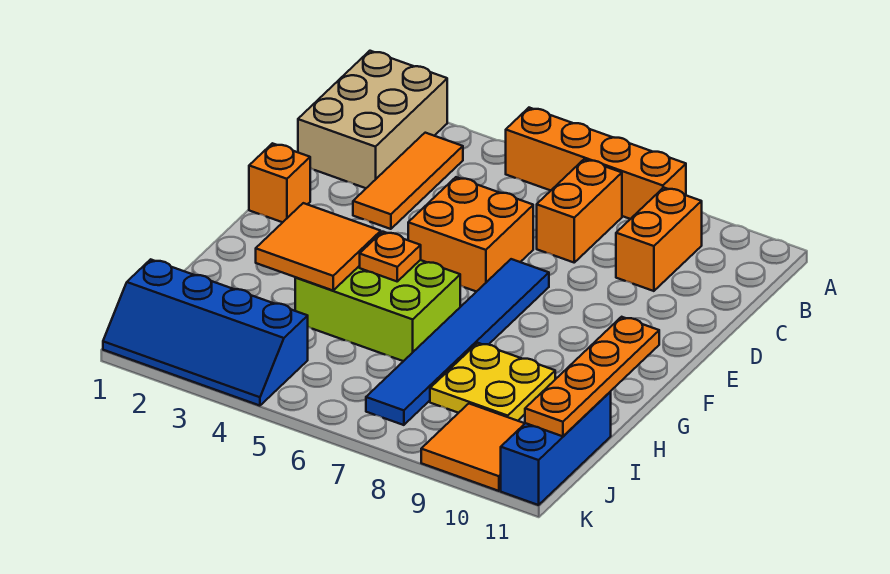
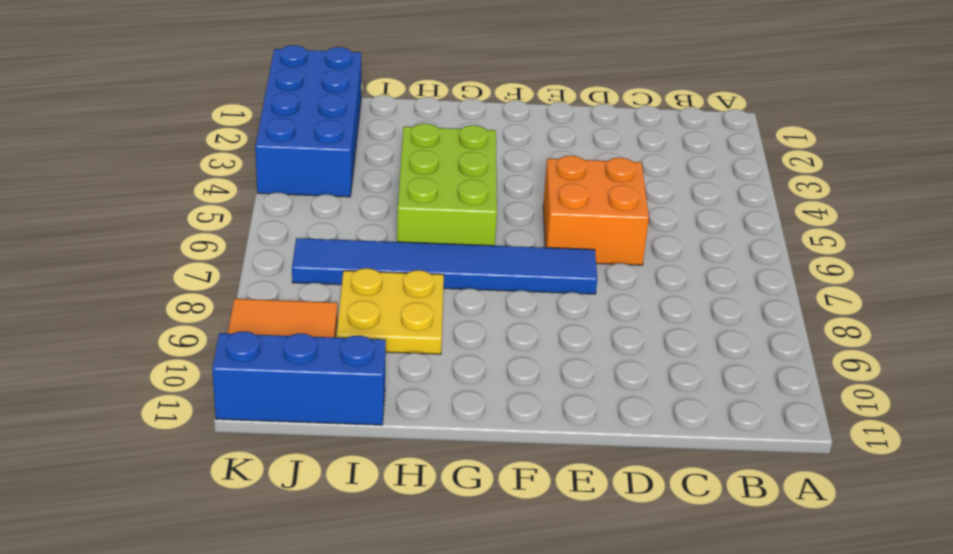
blue 2x4 brick [255,45,361,197] -> blue 2x4 slope [103,259,308,406]
none -> tan 2x3 brick [298,51,447,188]
none -> orange 1x4 brick [506,108,686,219]
none -> orange 1x3 tile [353,133,463,229]

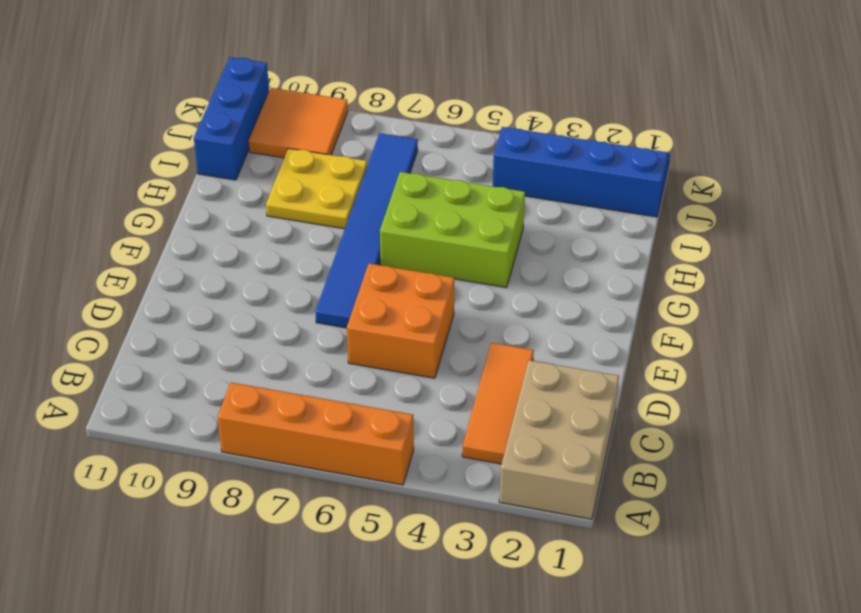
none -> orange 1x2 brick [537,159,622,262]
none -> orange 1x2 brick [616,188,702,291]
none -> orange 1x1 brick [249,143,310,222]

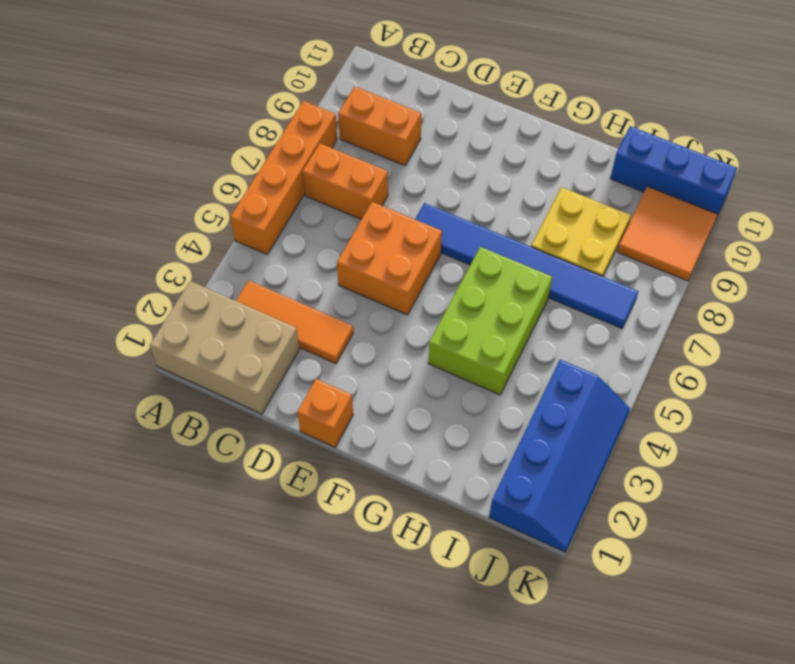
none -> orange 2x2 tile [256,203,381,290]
none -> orange 1x1 plate [360,232,421,281]
none -> orange 1x4 plate [525,317,659,436]

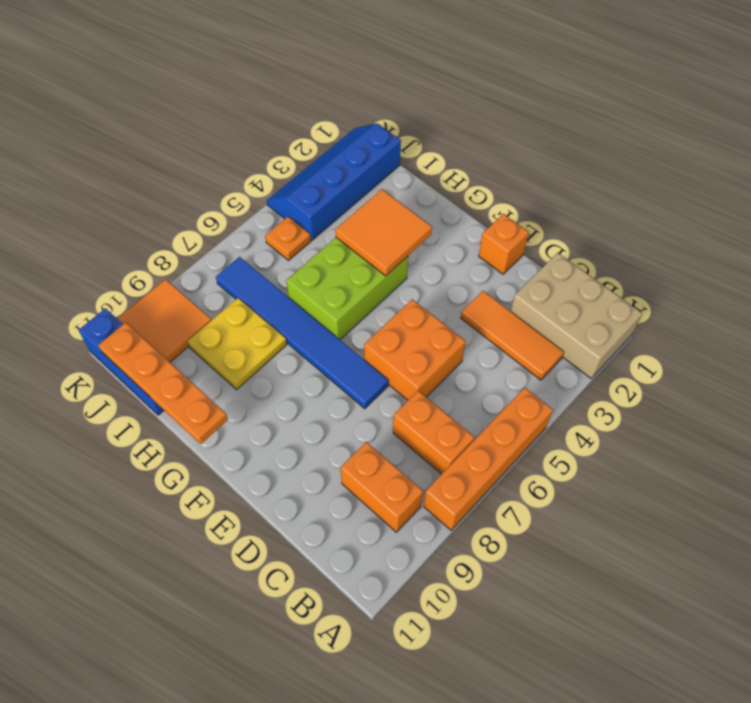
orange 1x1 plate [265,217,311,260] -> orange 1x1 plate moved to [360,232,421,281]

